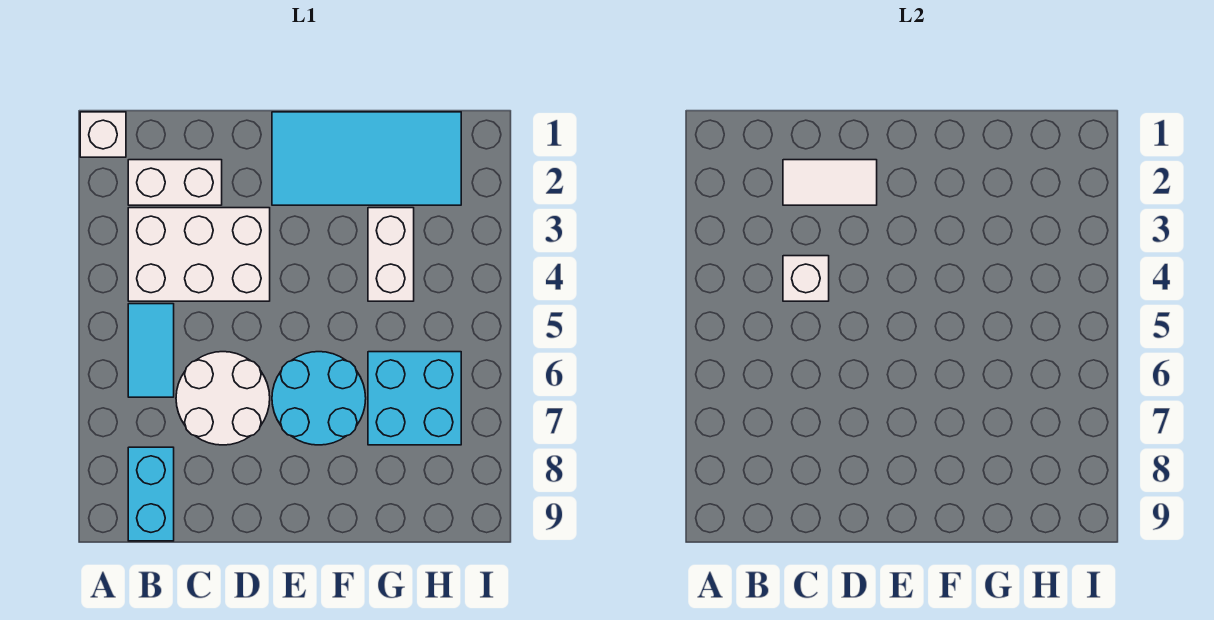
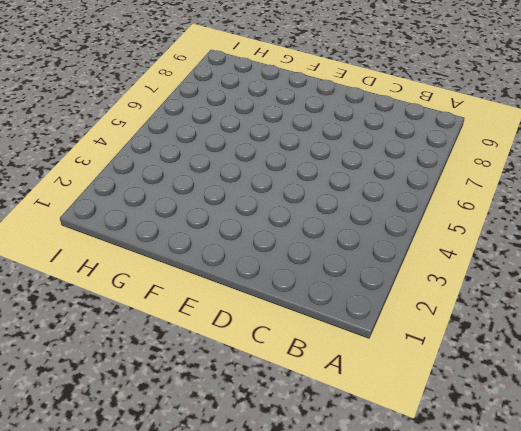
none -> white 1x1 brick [80,112,126,157]
none -> white 1x2 brick [128,160,222,205]
none -> white 2x3 brick [128,208,270,301]

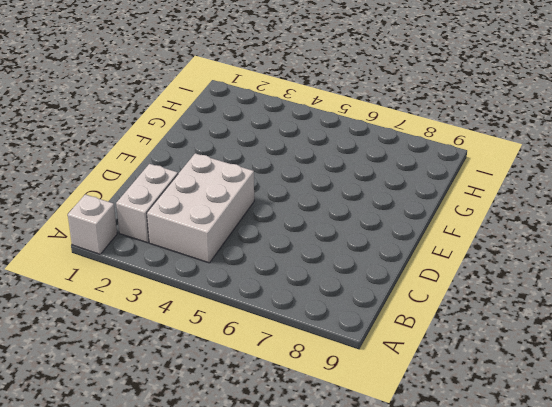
none -> cyan 1x2 tile [128,304,174,397]
none -> cyan 1x2 brick [128,447,174,541]
none -> white 2x2 round brick [176,352,270,445]

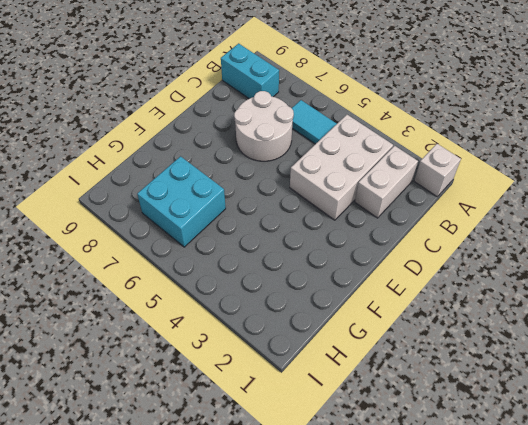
none -> cyan 2x4 tile [272,112,461,205]
none -> cyan 2x2 round brick [272,352,366,445]
none -> white 1x2 brick [368,208,414,301]

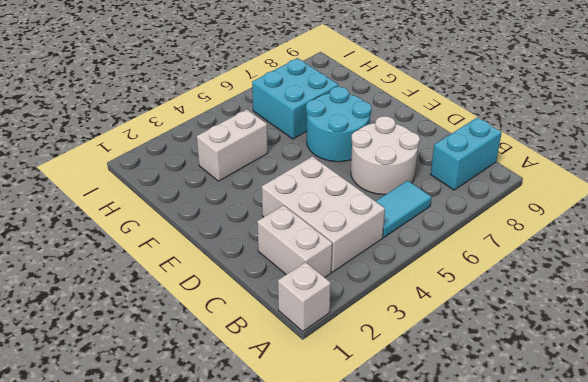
none -> cyan 2x4 tile [272,112,461,205]
none -> white 1x2 tile [783,160,877,205]
none -> white 1x1 brick [783,256,829,301]

